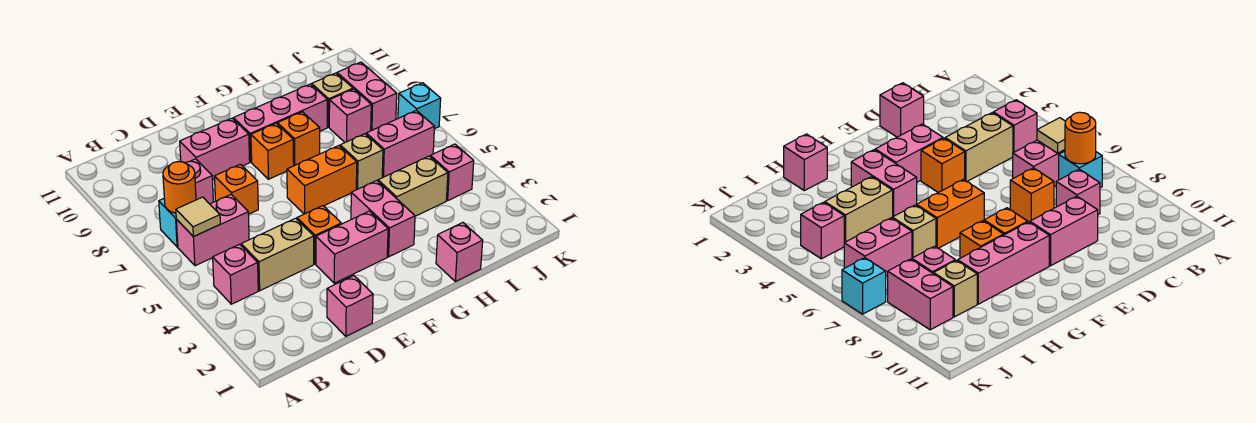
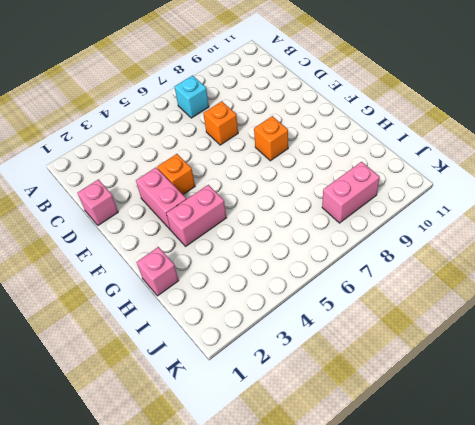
none -> pink 1x1 brick [213,244,258,304]
none -> pink 1x2 brick [176,195,249,266]
none -> tan 1x2 brick [241,218,314,291]

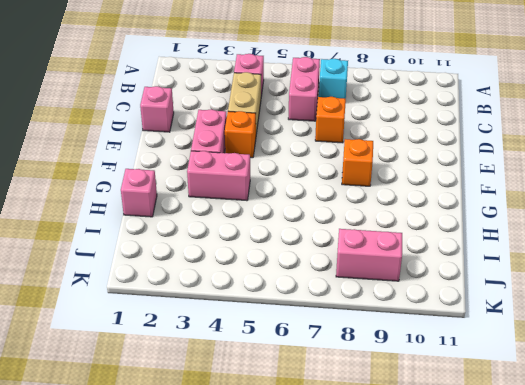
none -> pink 1x1 brick [185,159,213,204]
none -> pink 1x2 brick [180,118,250,179]
none -> orange 1x2 brick [287,146,357,214]

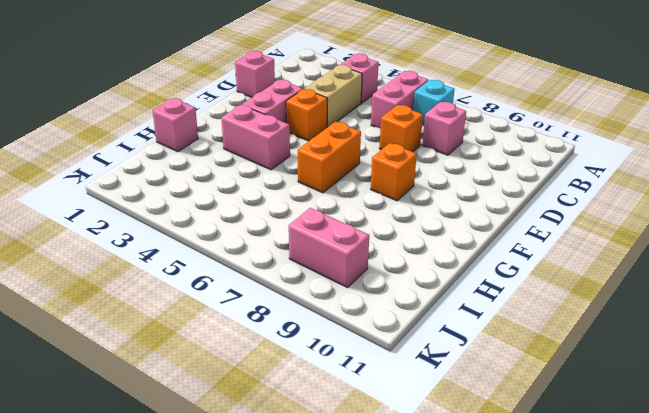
none -> pink 1x2 brick [180,118,250,179]
none -> pink 1x3 brick [233,84,327,162]
none -> orange 1x1 brick [277,112,320,166]

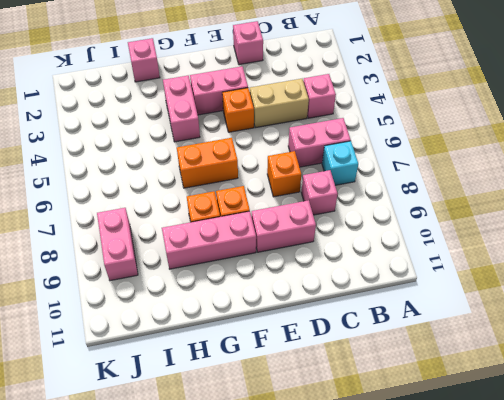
none -> tan 1x2 brick [378,156,448,216]
none -> tan 1x1 brick [340,134,383,189]
none -> pink 1x2 brick [366,110,435,177]

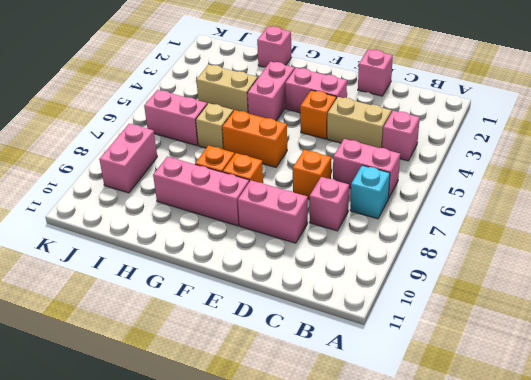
none -> pink 1x1 brick [329,89,371,142]
none -> tan 1x1 brick [312,73,353,127]
none -> pink 1x1 brick [430,144,474,201]

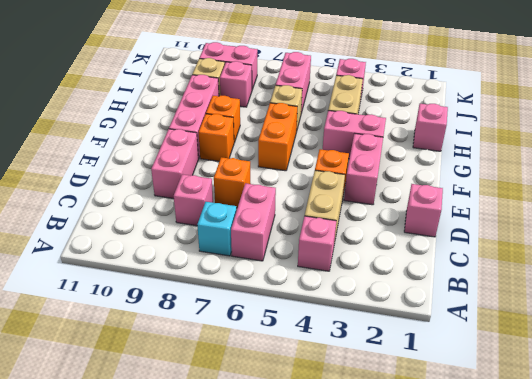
none -> cyan 1x1 brick [398,83,441,129]
none -> tan 1x1 tile [176,197,220,237]
none -> orange 1x1 round brick [163,162,196,213]

